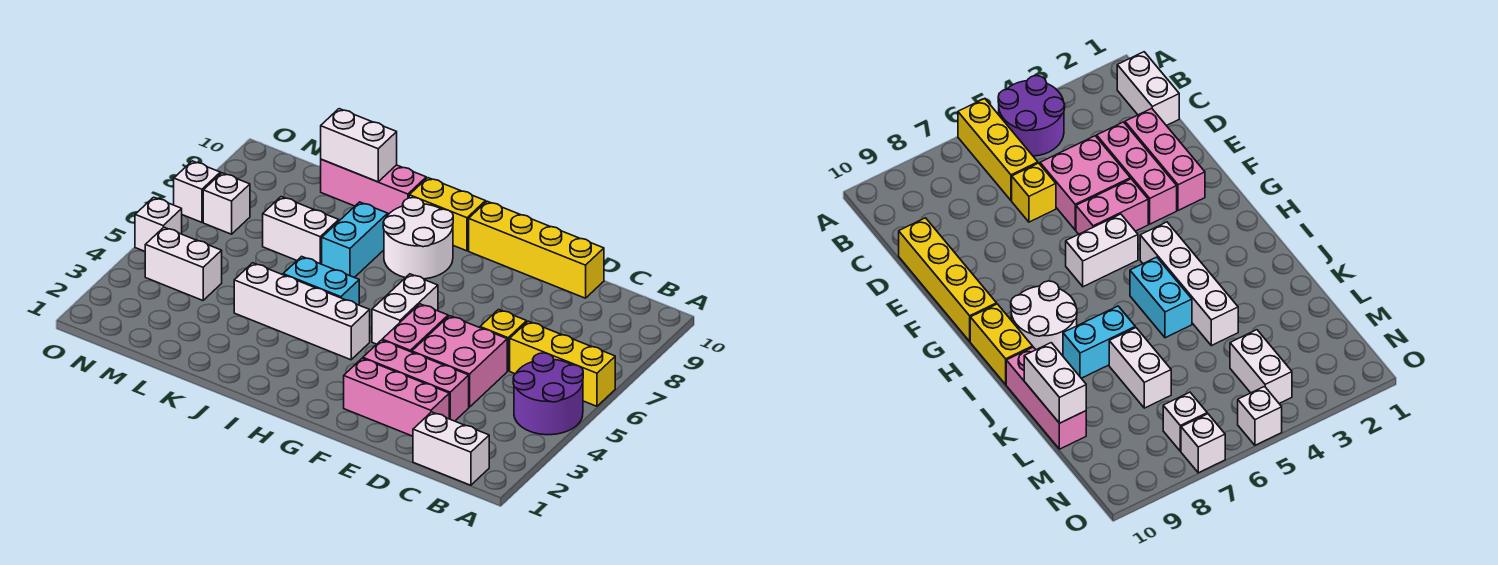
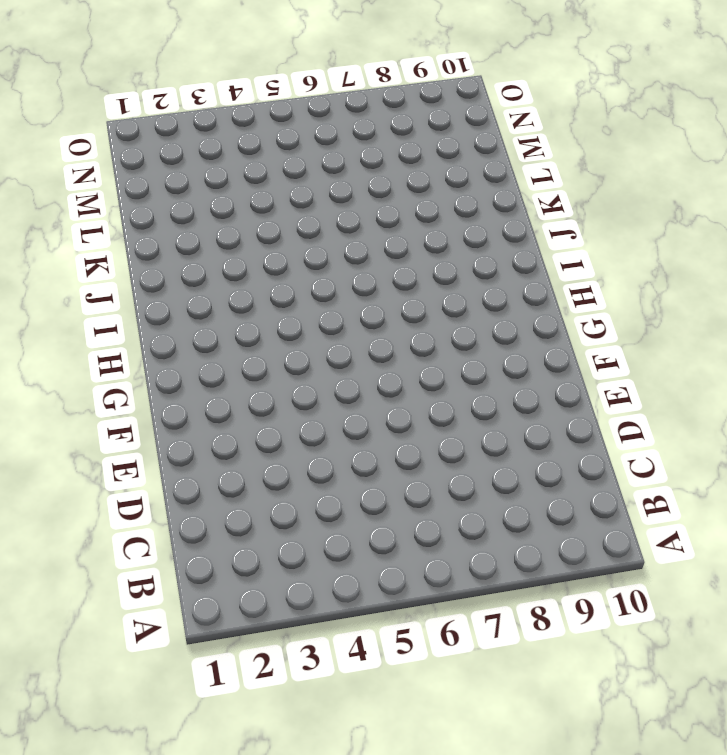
none -> purple 2x2 round brick [513,353,583,435]
none -> yellow 1x3 brick [510,321,615,406]
none -> white 1x2 brick [413,412,489,485]

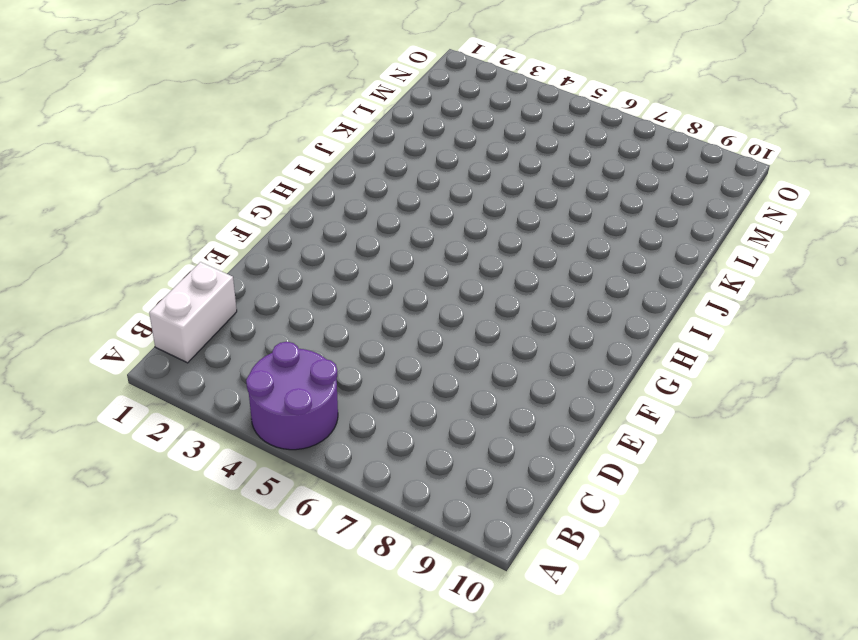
none -> yellow 1x3 brick [510,321,615,406]
none -> pink 1x3 brick [344,358,449,436]
none -> pink 1x3 brick [363,340,469,421]

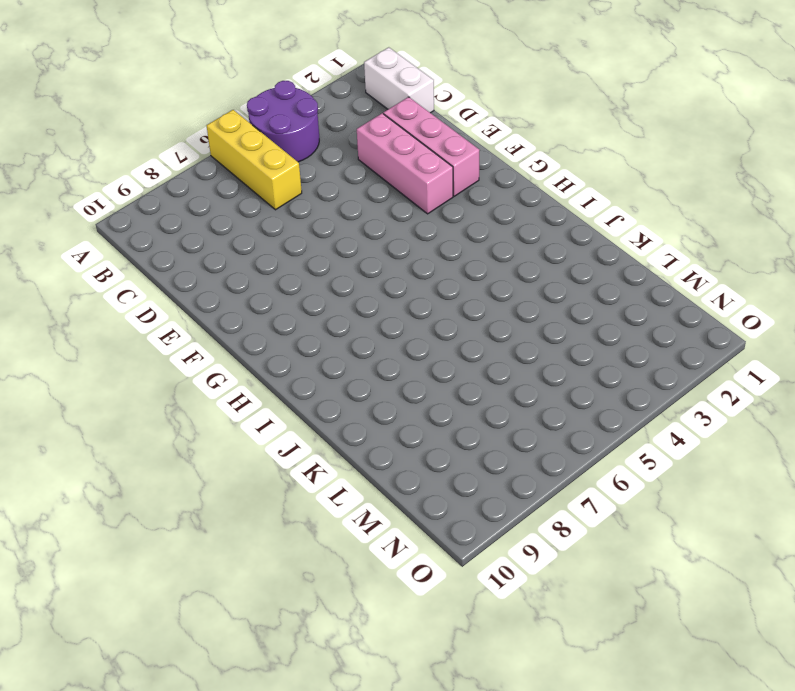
none -> pink 2x2 brick [412,316,507,407]
none -> yellow 1x1 brick [480,309,527,371]
none -> yellow 1x4 brick [469,201,604,298]

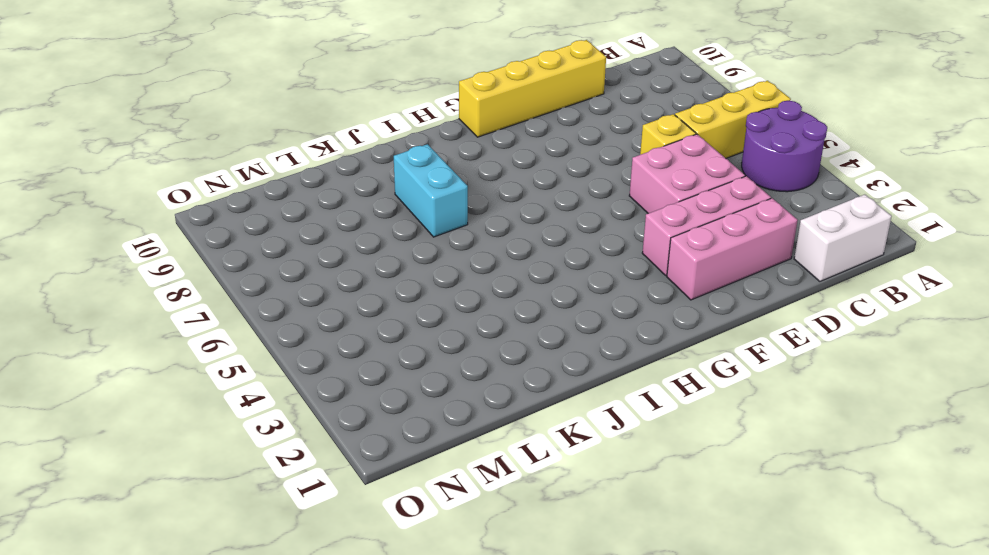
none -> pink 1x2 brick [382,304,448,352]
none -> white 1x2 brick [372,274,438,344]
none -> white 1x4 brick [234,263,370,360]

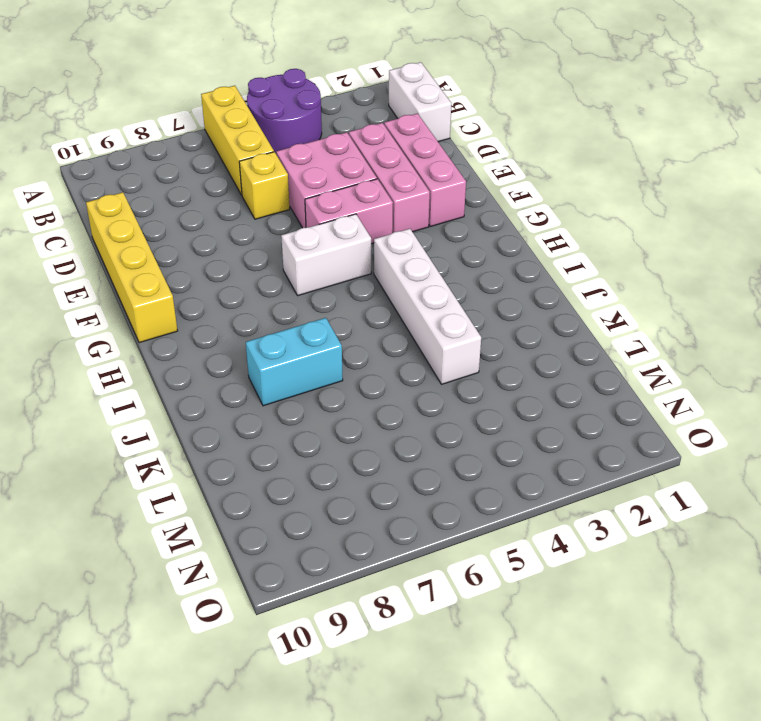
none -> white 2x2 round brick [383,198,453,279]
none -> yellow 1x2 brick [409,178,486,251]
none -> cyan 1x2 brick [283,256,359,305]

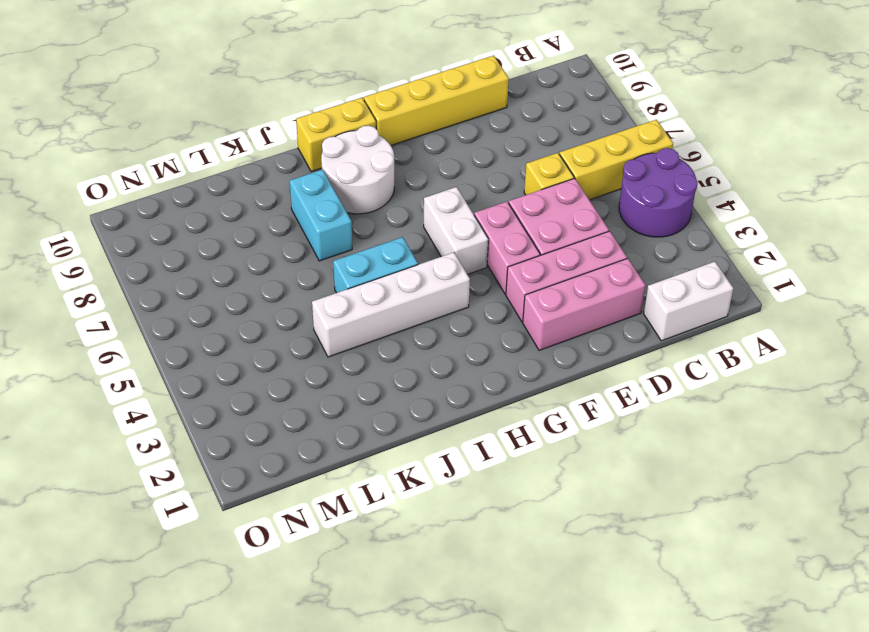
none -> pink 1x3 brick [321,159,426,215]
none -> white 1x2 brick [263,197,339,264]
none -> white 1x2 brick [145,227,222,300]

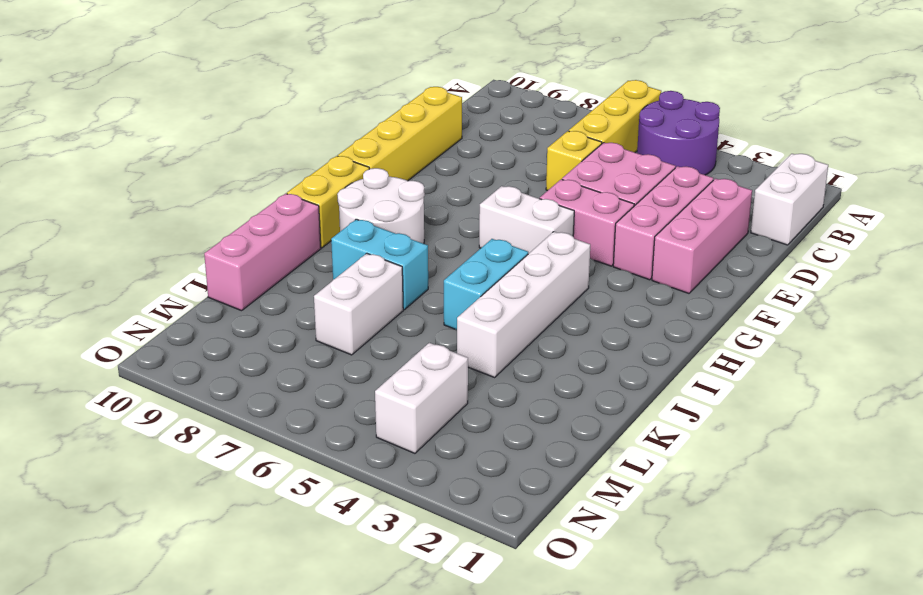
none -> white 1x1 brick [203,173,250,234]
none -> white 1x1 brick [135,197,182,251]
none -> white 1x1 brick [174,161,220,222]

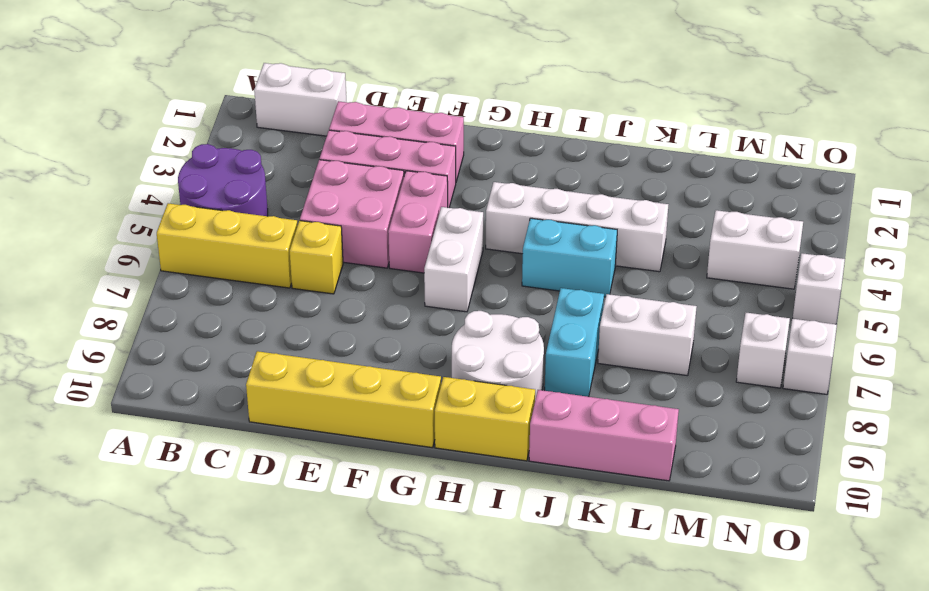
none -> white 1x2 brick [321,109,397,182]

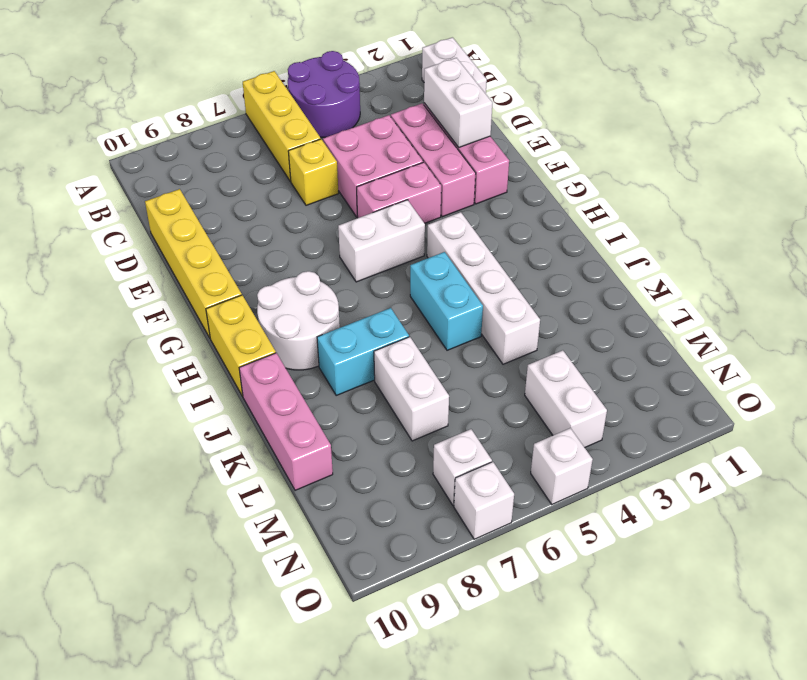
white 1x2 brick [424,58,492,147] -> white 1x2 brick moved to [321,109,397,182]

